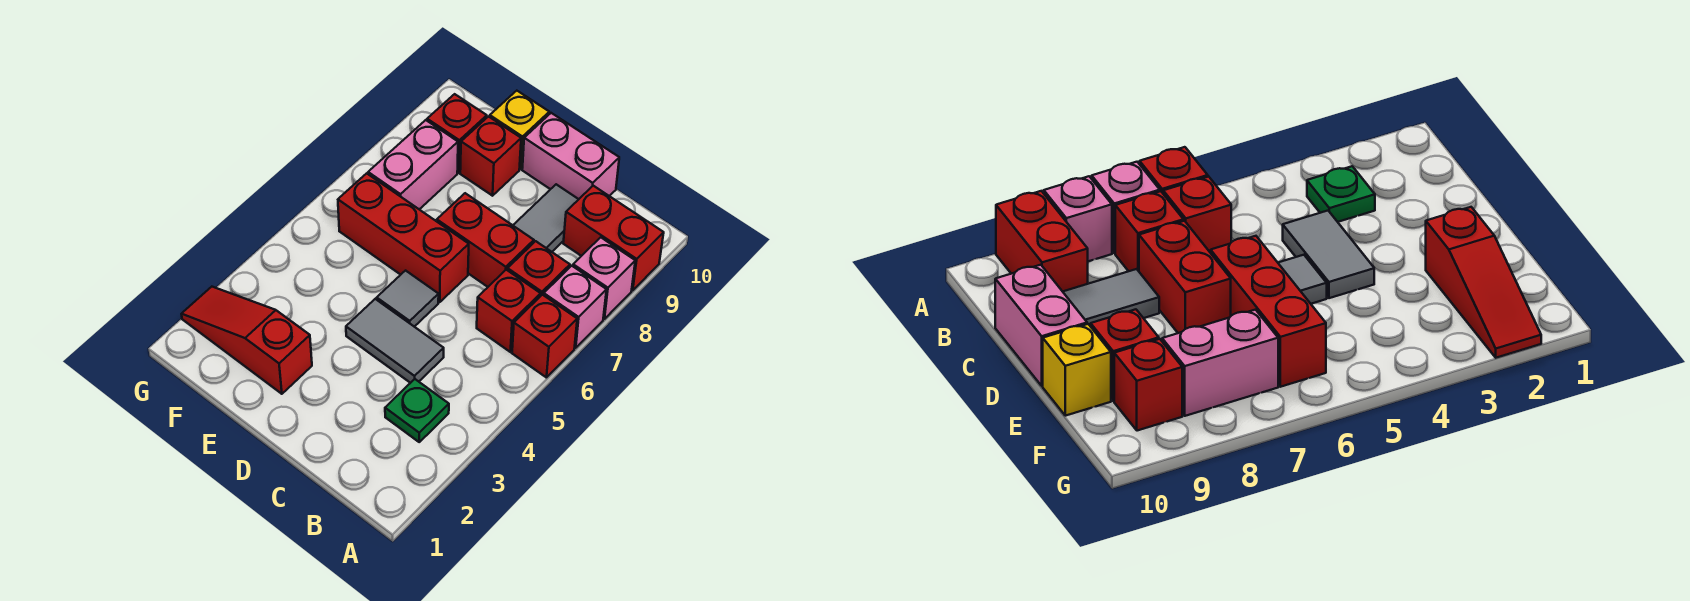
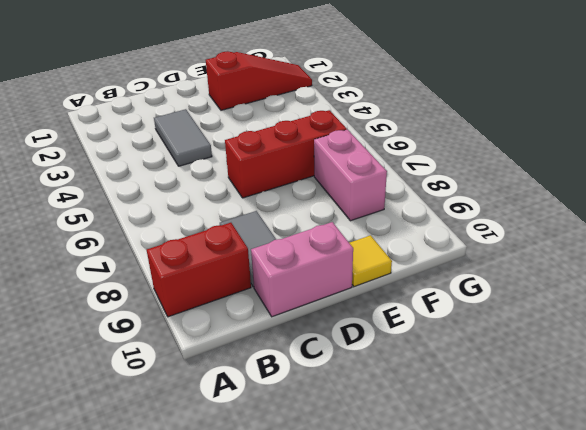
grey 1x2 tile [154,109,212,166] -> grey 1x2 tile turned to [346,299,444,383]
yellow 1x1 tile [350,235,392,287] -> yellow 1x1 brick [490,91,549,169]
none -> red 1x1 brick [512,295,577,378]
none -> pink 1x1 brick [544,266,606,348]
none -> pink 1x1 brick [573,237,635,319]

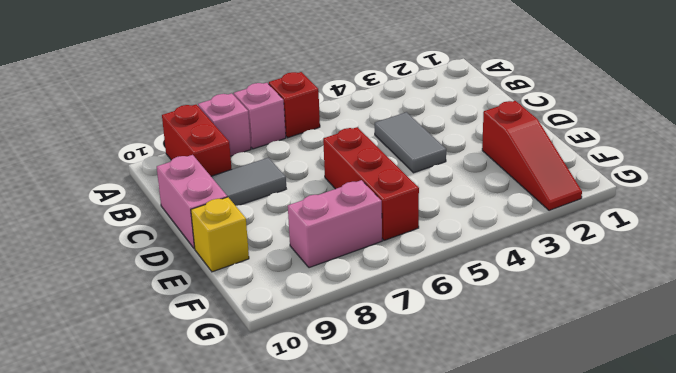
none -> green 1x1 plate [385,379,449,442]
none -> red 1x1 brick [477,270,541,352]
none -> red 1x1 brick [508,241,570,296]

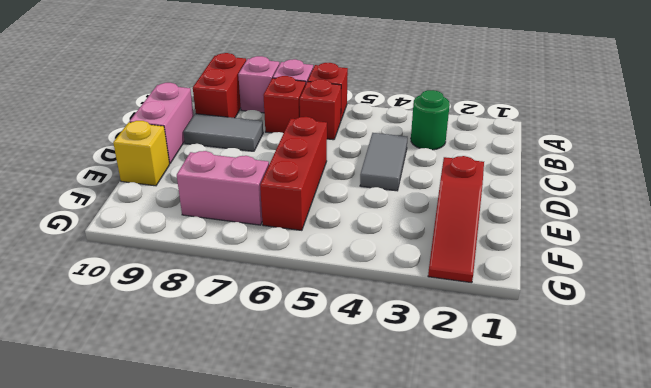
green 1x1 round brick [411,90,450,150] -> green 1x1 plate [385,379,449,442]
none -> red 1x2 brick [437,193,534,287]
none -> grey 1x1 tile [377,271,439,327]
none -> red 1x1 brick [460,117,521,196]

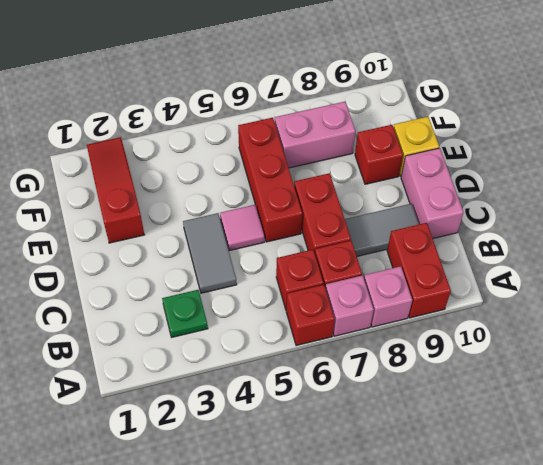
pink 1x1 tile [220,205,264,251] -> grey 1x1 tile [377,271,439,327]
none -> red 1x1 brick [427,94,487,173]

